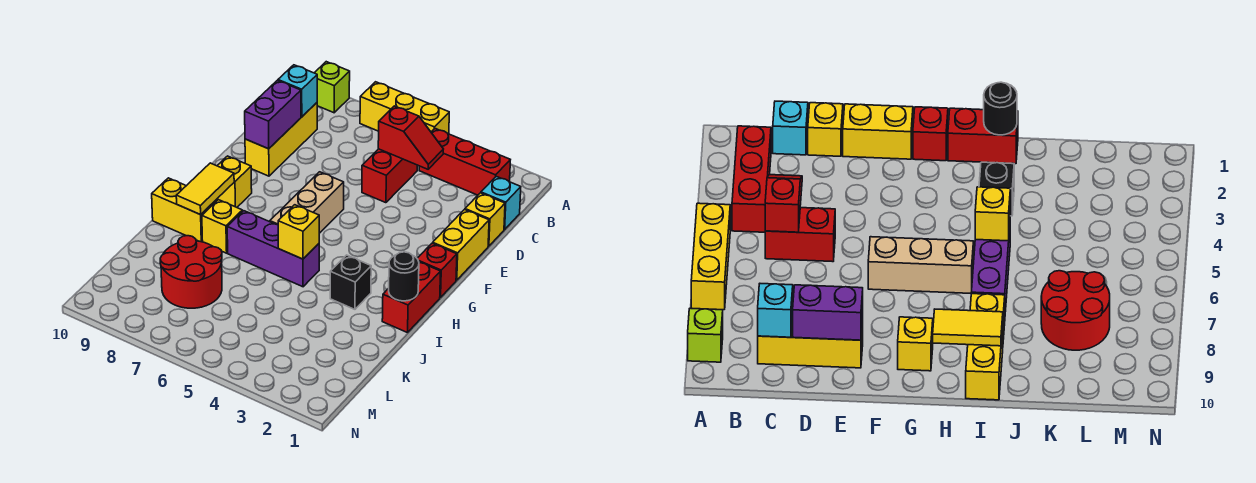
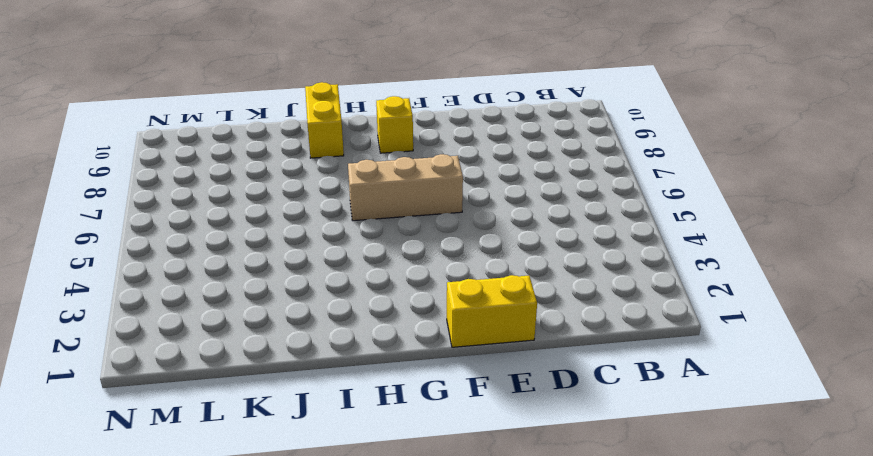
none -> yellow 1x3 brick [360,82,449,134]
none -> lime 1x1 brick [315,62,350,113]
none -> red 1x3 brick [419,129,510,195]

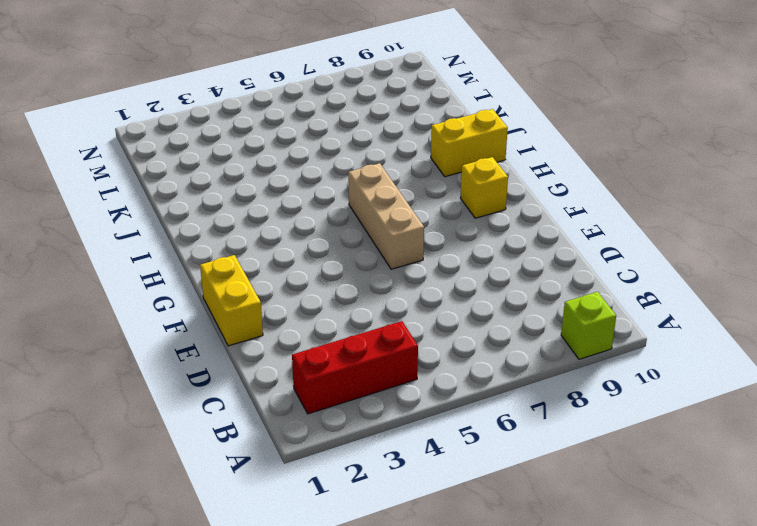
none -> yellow 1x3 brick [360,82,449,134]
none -> cyan 1x1 brick [481,176,521,229]
none -> red 1x2 brick [362,149,417,203]

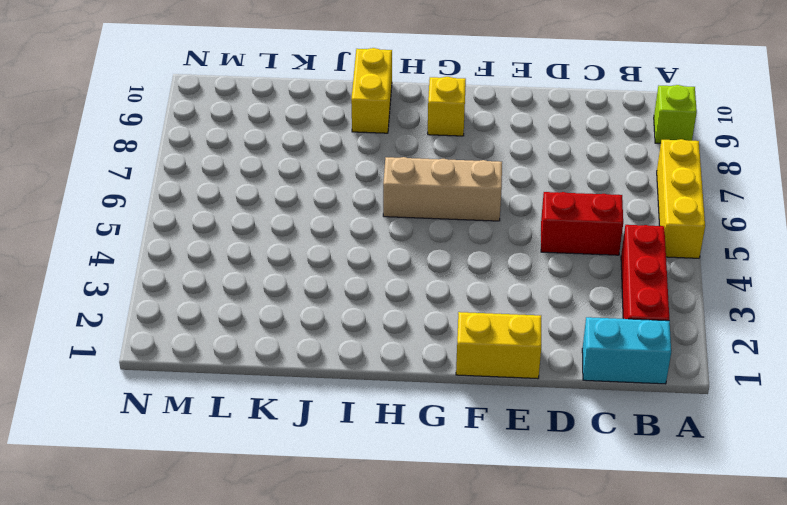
cyan 1x2 brick [582,317,671,384] -> cyan 1x1 brick [481,176,521,229]
none -> yellow 1x3 brick [245,103,317,176]
none -> yellow 1x1 brick [465,193,505,246]
none -> red 1x1 brick [417,243,457,298]

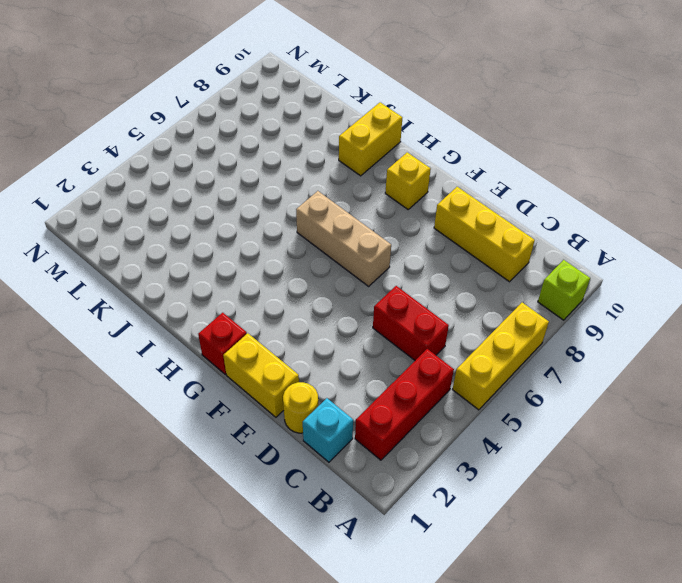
yellow 1x1 round brick [283,382,318,433] -> yellow 1x1 brick [465,193,505,246]
none -> red 1x2 brick [382,262,441,333]
none -> black 1x1 brick [330,255,371,309]
none -> purple 1x3 brick [227,211,319,287]

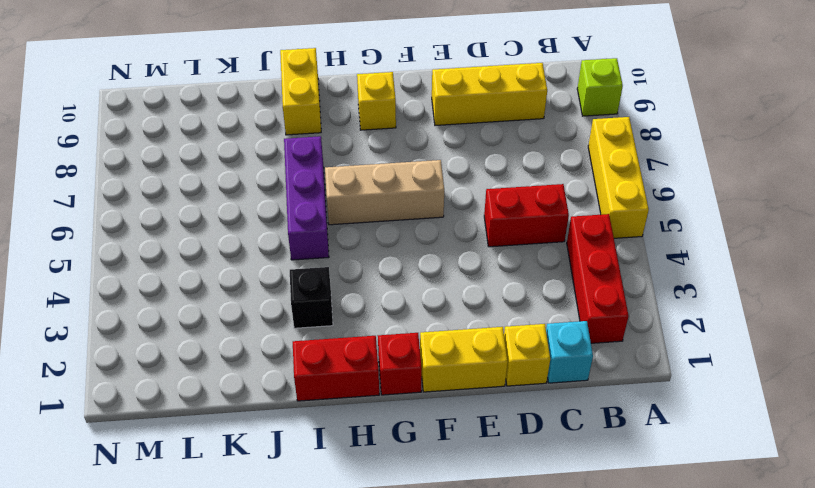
none -> yellow 1x1 brick [202,200,242,253]
none -> red 2x2 round brick [160,236,222,308]
none -> red 1x2 slope [378,106,443,169]

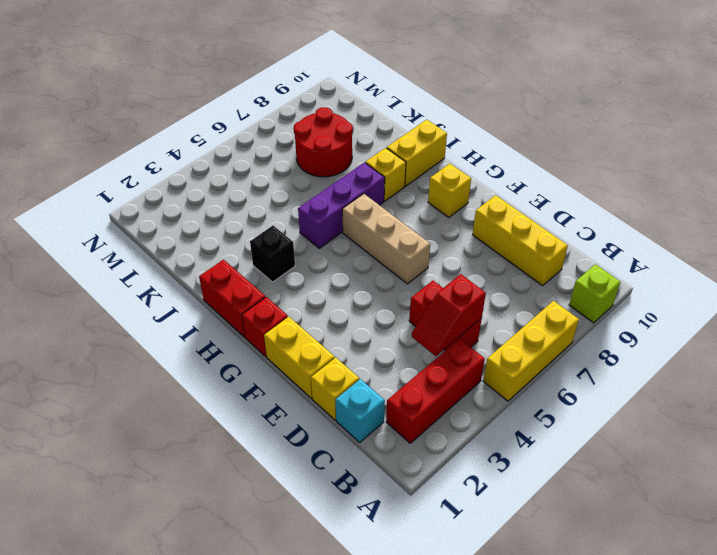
none -> cyan 1x1 brick [278,65,317,117]
none -> purple 1x2 brick [245,80,301,149]
none -> yellow 1x2 tile [176,163,234,215]

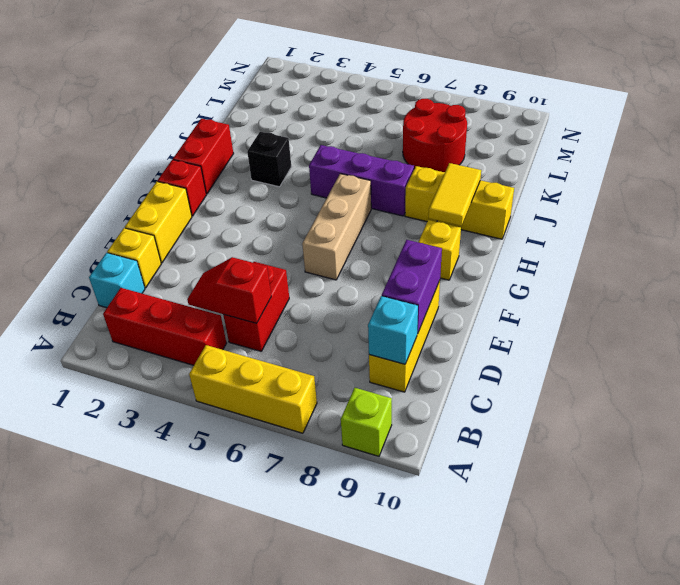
none -> black 1x1 round brick [389,252,419,301]
none -> yellow 1x1 brick [278,205,319,259]

